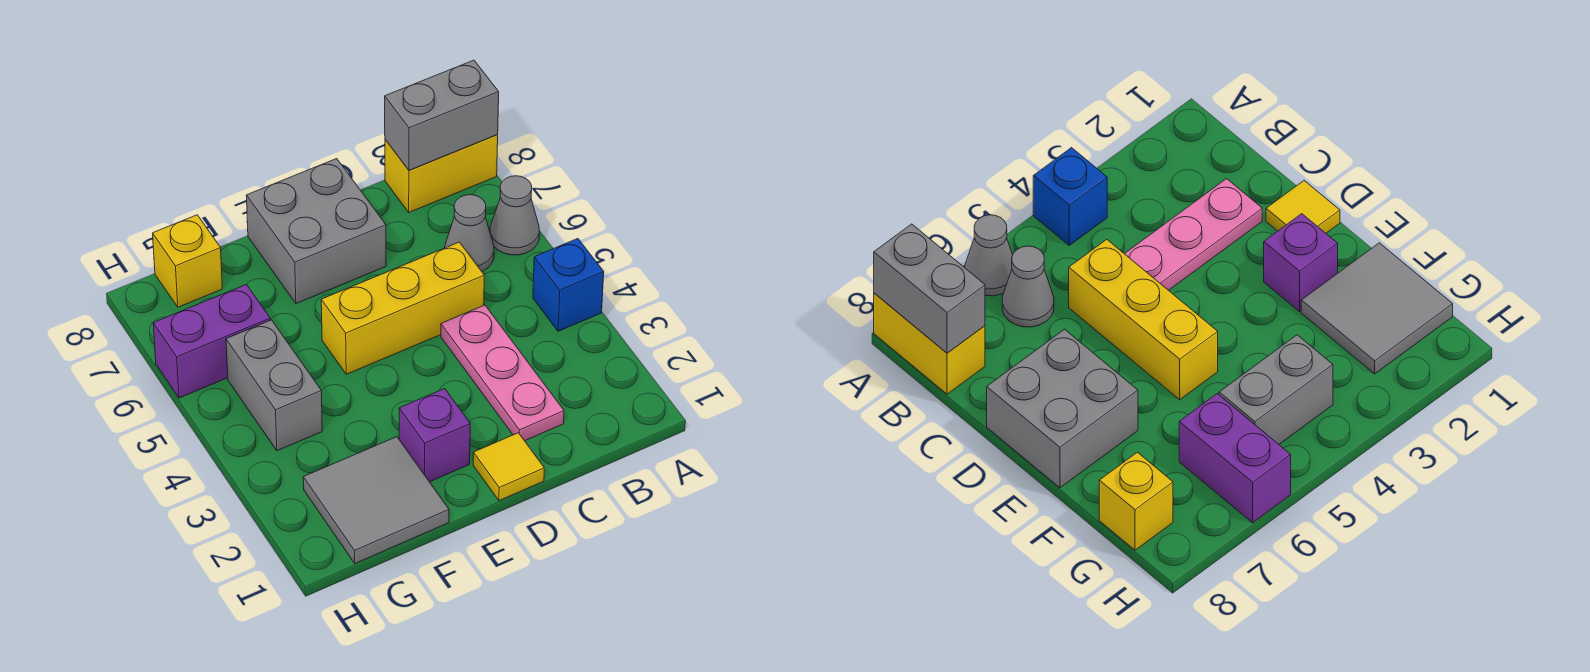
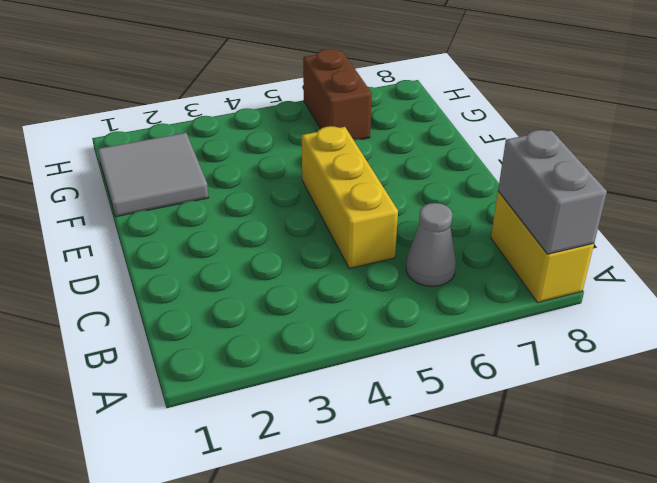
brown 1x2 brick [303,49,372,140] -> purple 1x2 brick [153,284,270,398]
none -> blue 1x1 brick [533,239,604,331]
none -> grey 1x1 cone [490,176,539,255]
none -> pink 1x3 plate [441,305,564,441]

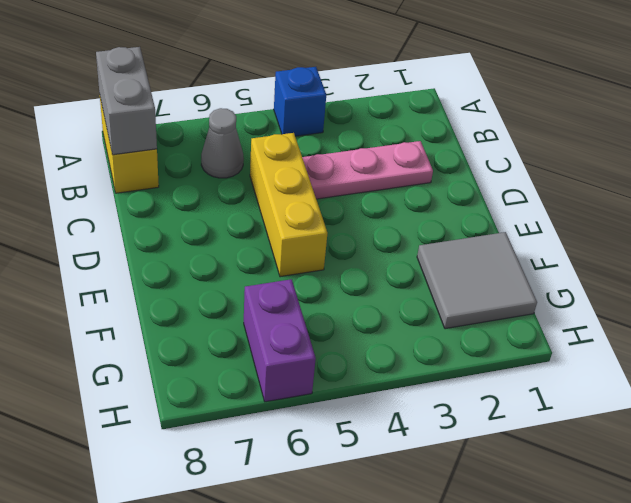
none -> grey 1x1 cone [490,176,539,255]
none -> yellow 1x1 tile [473,433,544,501]
none -> grey 2x2 brick [246,159,386,304]

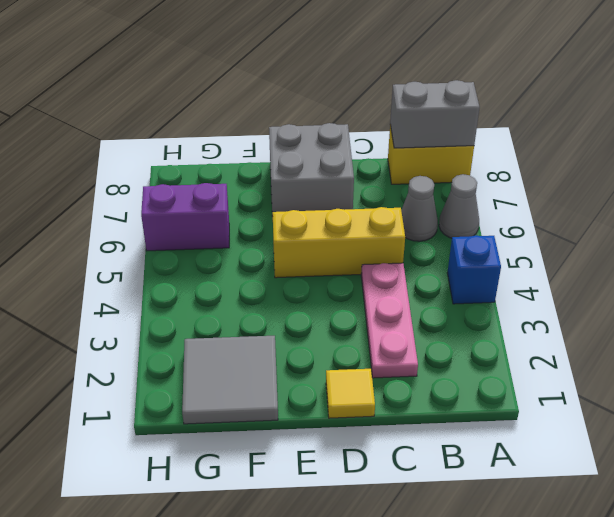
none -> purple 1x1 brick [399,389,470,482]
none -> grey 1x2 brick [226,320,322,451]
none -> yellow 1x1 brick [153,215,222,307]

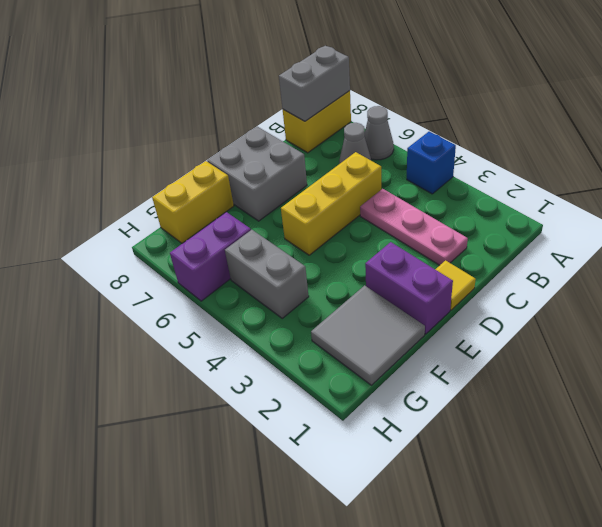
purple 1x2 brick [365,242,453,334] -> purple 1x1 brick [399,389,470,482]
yellow 1x2 brick [152,161,234,243] -> yellow 1x1 brick [153,215,222,307]

